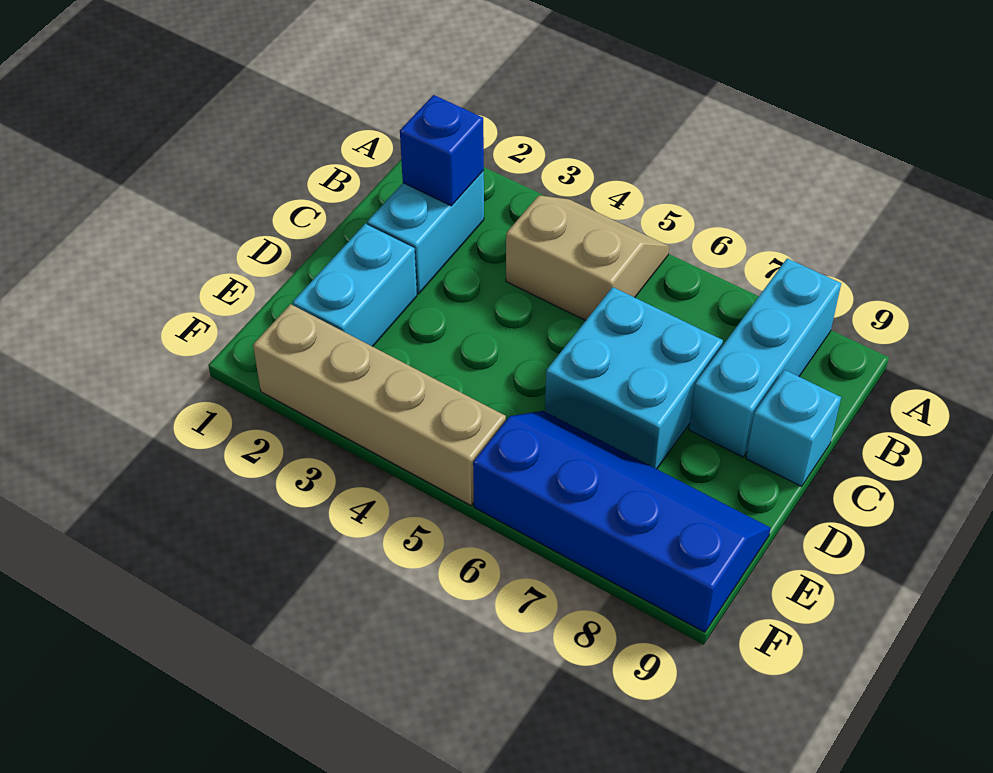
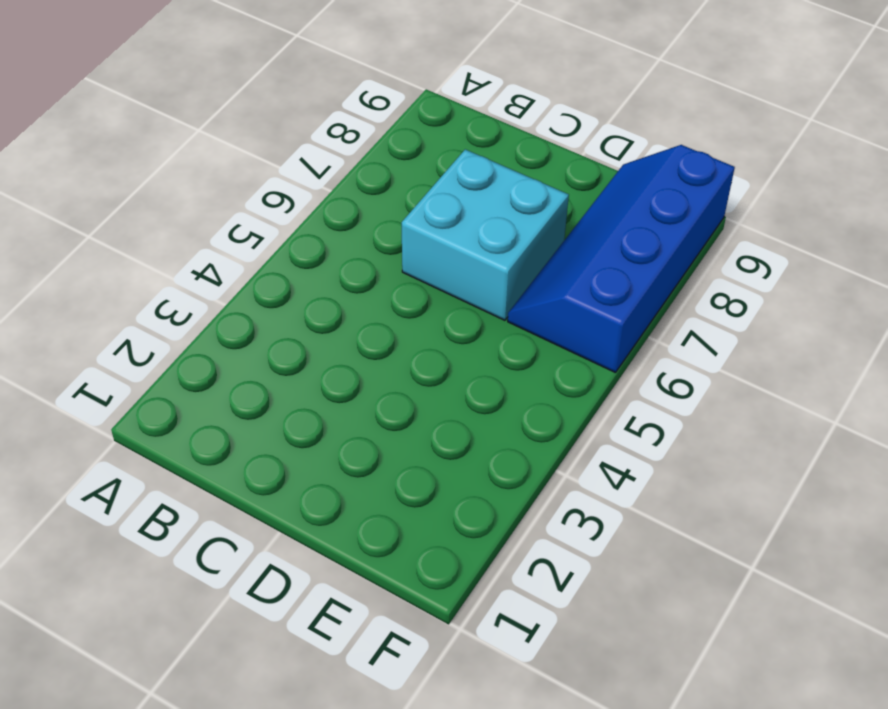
none -> tan 2x2 slope [506,195,669,321]
none -> cyan 1x3 brick [689,258,841,457]

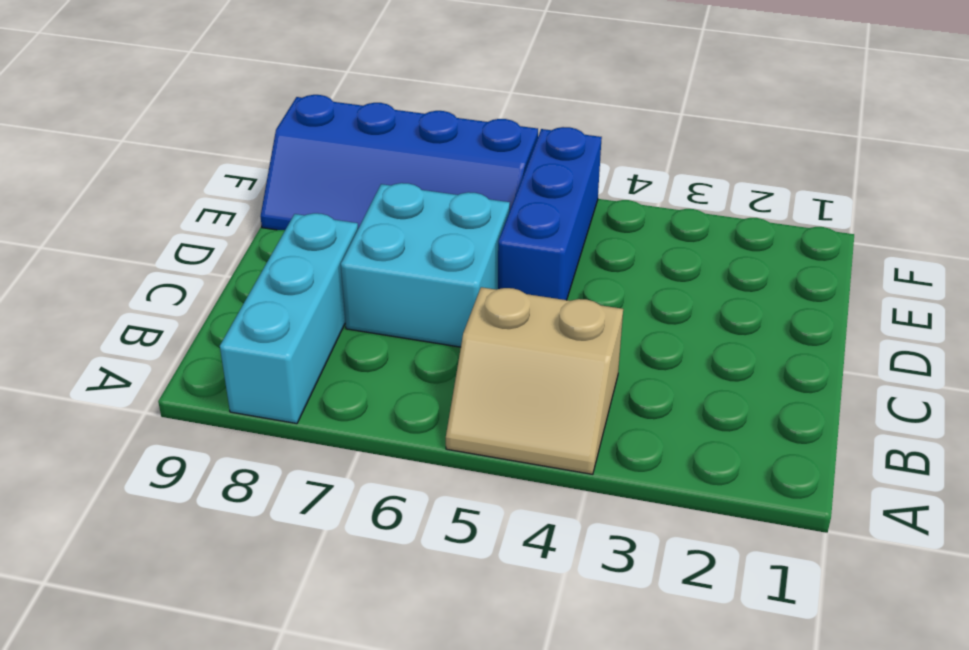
blue 1x3 brick [498,127,602,300] -> tan 1x4 brick [253,304,506,505]
none -> cyan 1x2 brick [367,171,484,294]
none -> cyan 1x1 brick [746,370,841,486]

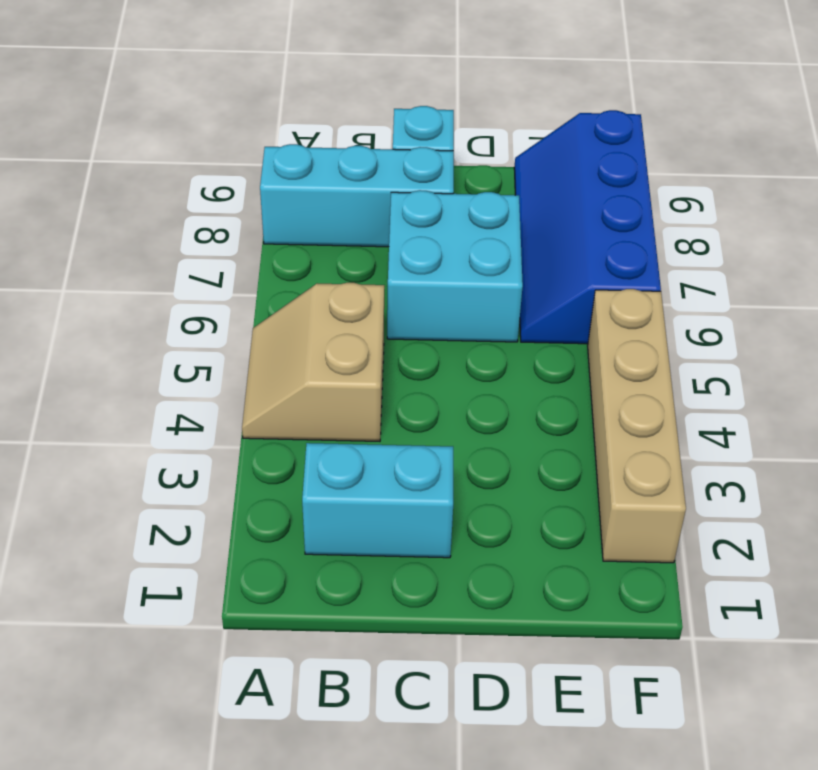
none -> cyan 1x2 brick [292,223,417,347]
none -> blue 1x1 brick [400,95,484,206]

